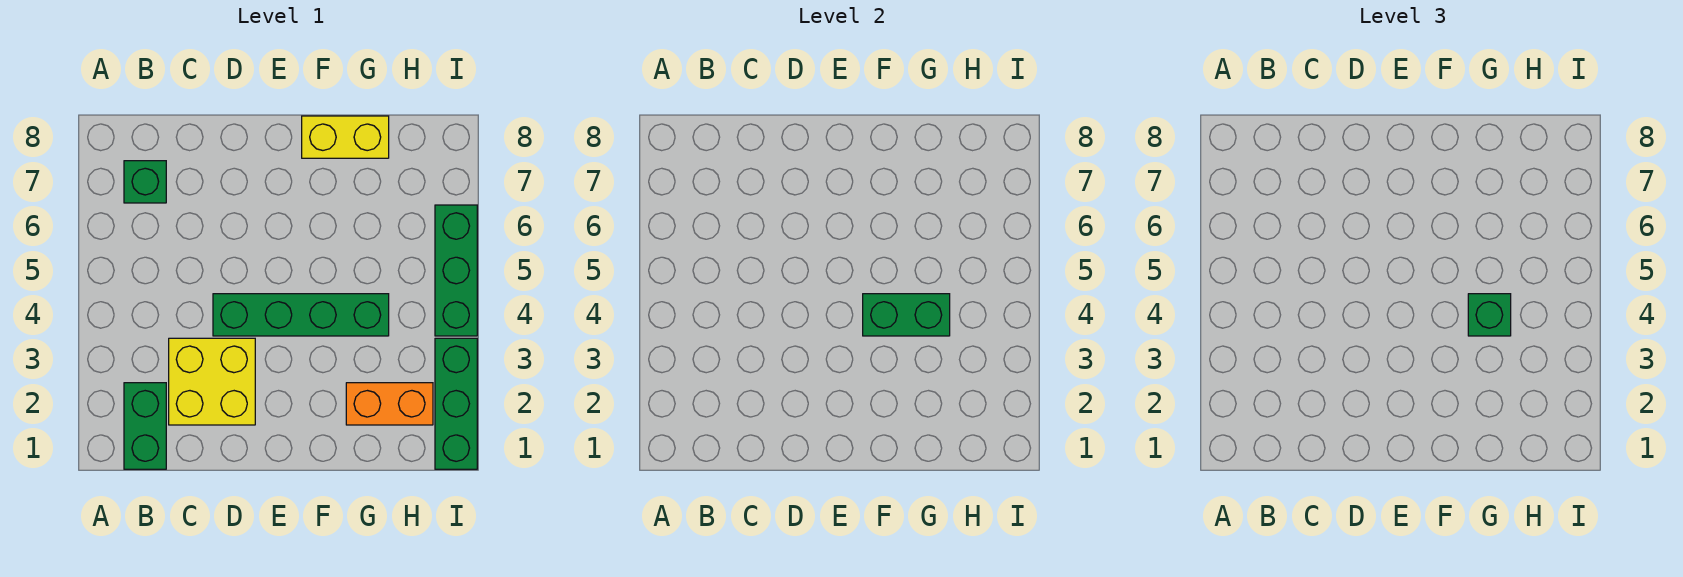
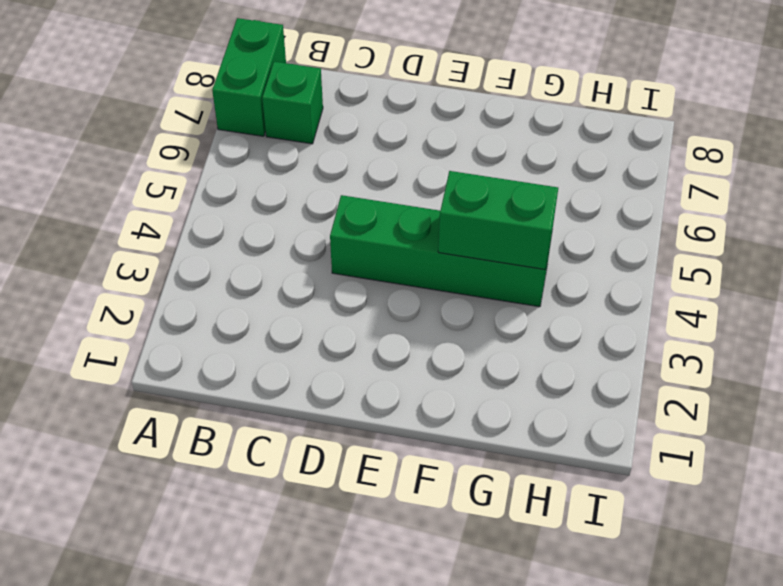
green 1x2 brick [212,18,286,136] -> green 1x2 brick moved to [124,383,166,469]
none -> yellow 2x2 brick [169,338,255,425]
none -> yellow 1x2 brick [302,116,389,158]

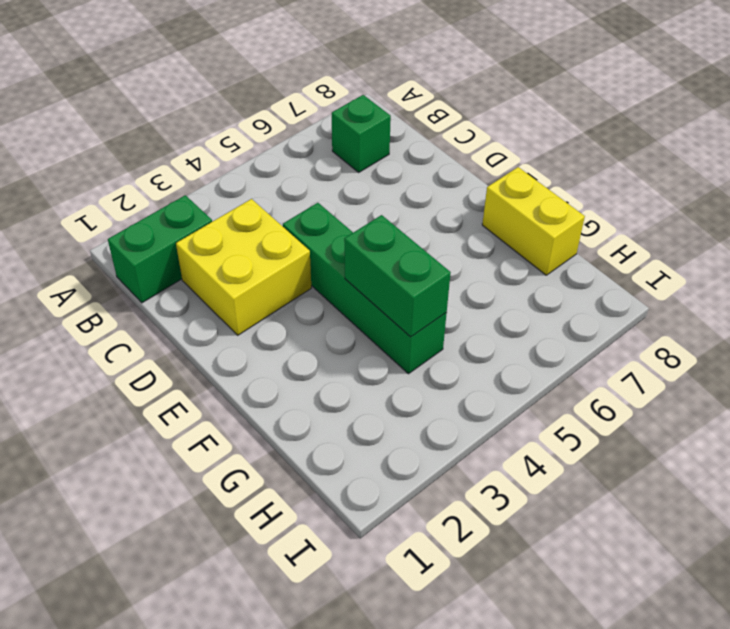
none -> orange 1x2 brick [346,383,433,425]
none -> green 1x3 brick [435,338,477,469]

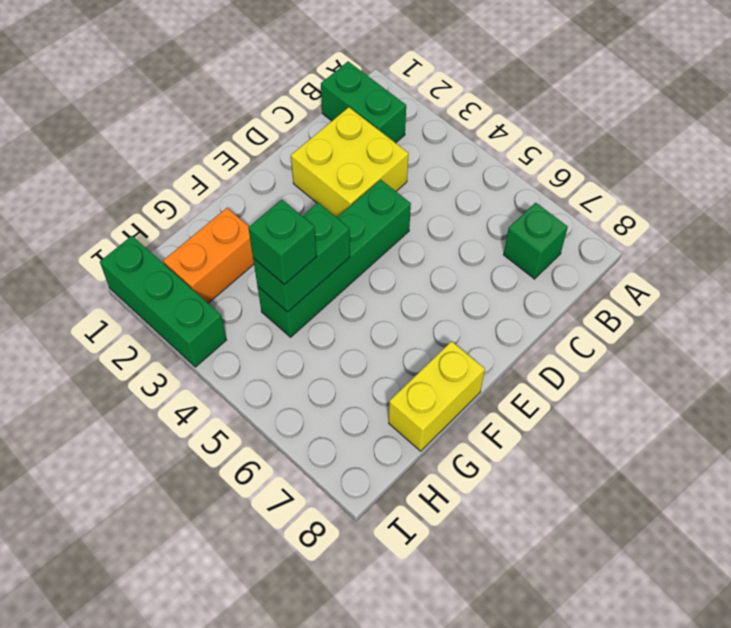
none -> green 1x3 brick [435,205,477,336]

